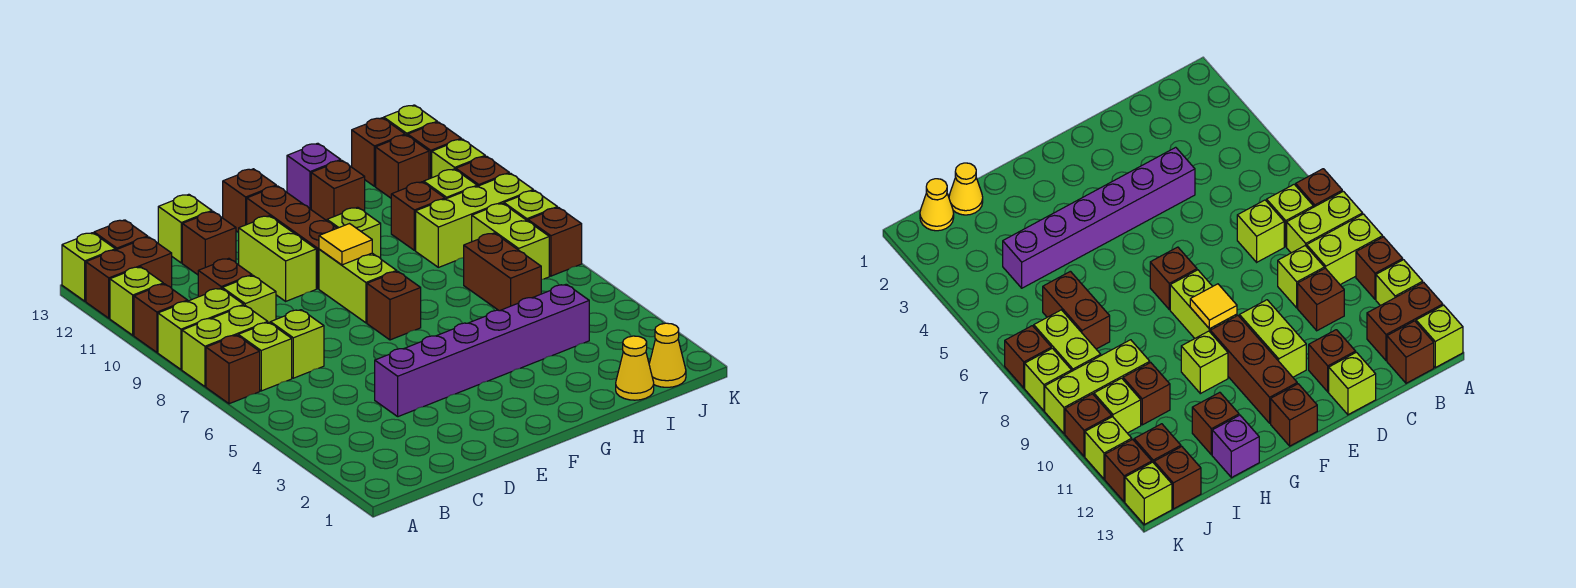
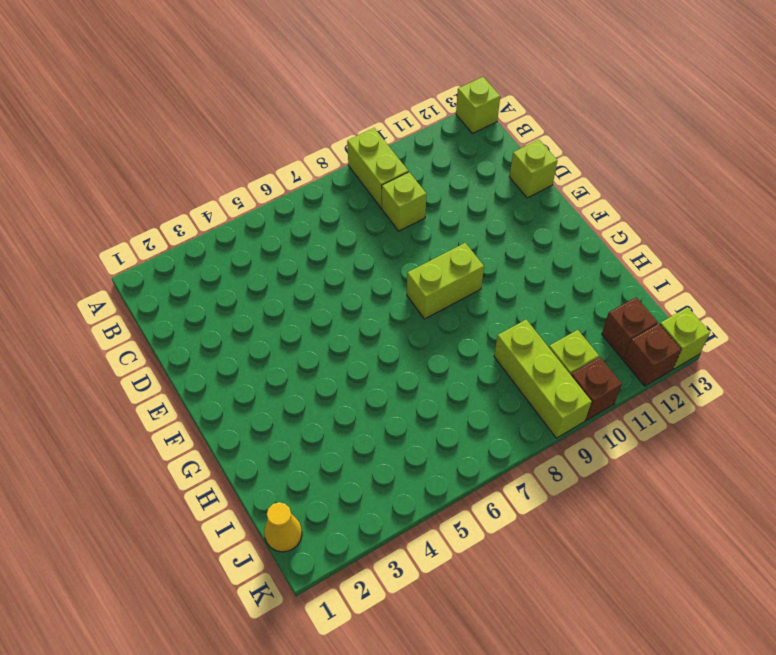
none -> brown 1x1 brick [206,335,260,404]
none -> lime 1x2 brick [182,305,268,387]
none -> brown 1x1 brick [134,284,188,352]
none -> lime 1x1 brick [110,267,163,335]

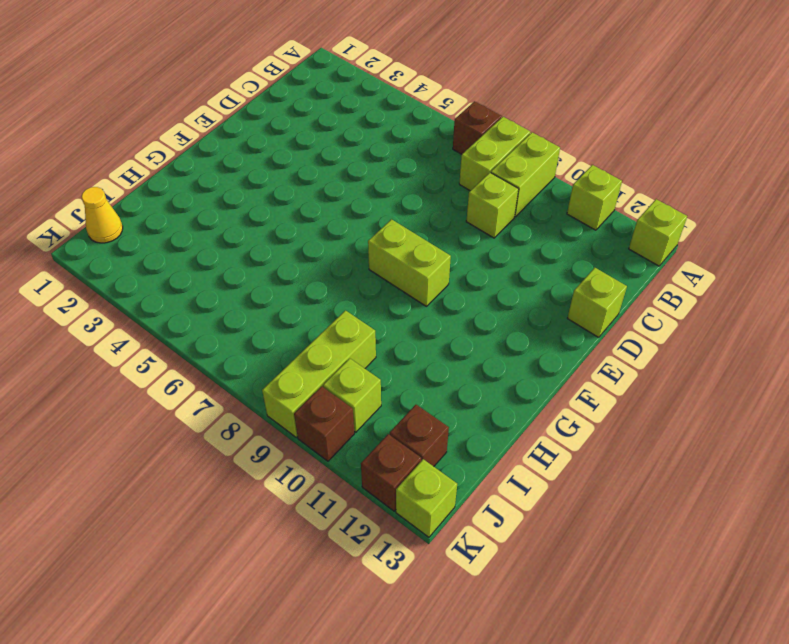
none -> brown 1x1 brick [134,284,188,352]
none -> brown 1x2 brick [86,237,172,318]
none -> lime 1x1 brick [238,322,292,391]
none -> brown 1x1 brick [94,220,148,250]

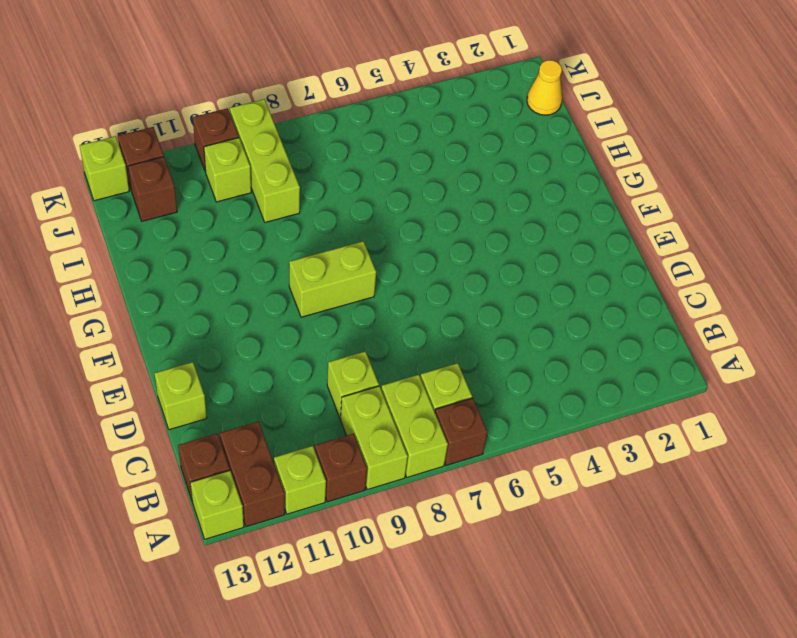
none -> lime 1x1 brick [270,310,324,378]
none -> brown 1x1 brick [198,258,252,297]
none -> purple 1x6 brick [375,284,589,417]
none -> brown 1x1 brick [182,212,236,275]

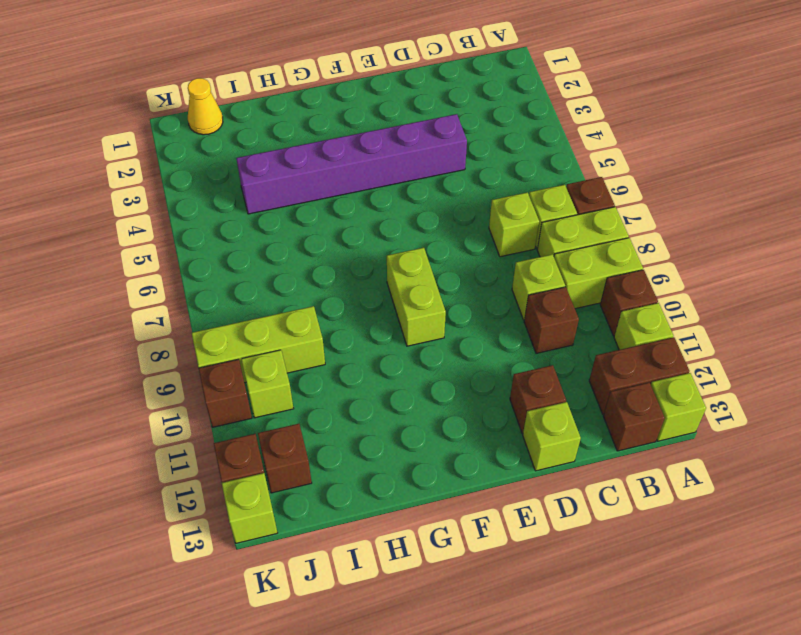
none -> lime 1x2 brick [239,216,316,301]
none -> brown 1x1 brick [367,271,421,340]
none -> brown 1x3 brick [247,186,337,289]
none -> brown 1x1 brick [223,169,276,233]

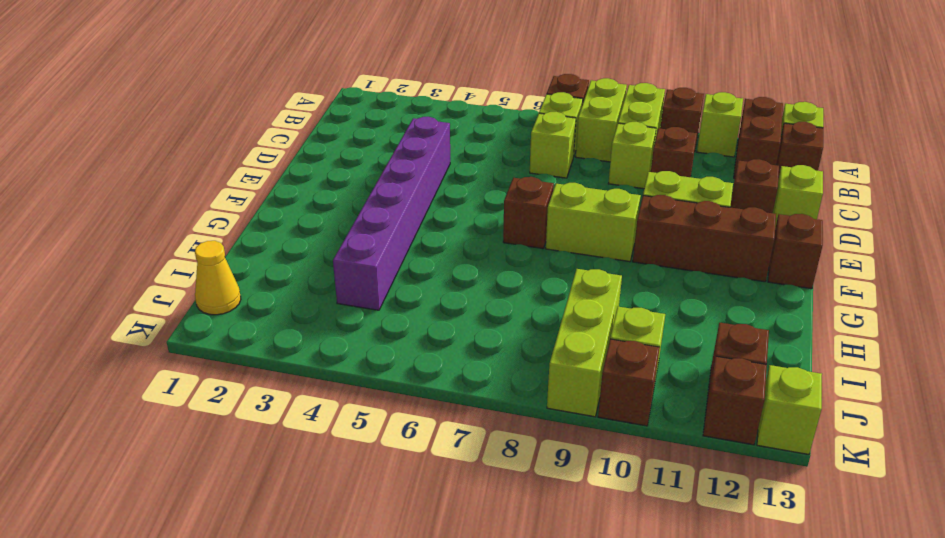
none -> lime 1x1 brick [327,207,381,259]
none -> brown 1x1 brick [311,160,365,221]
none -> purple 1x1 brick [287,143,341,209]
none -> yellow 1x1 cone [616,336,654,400]

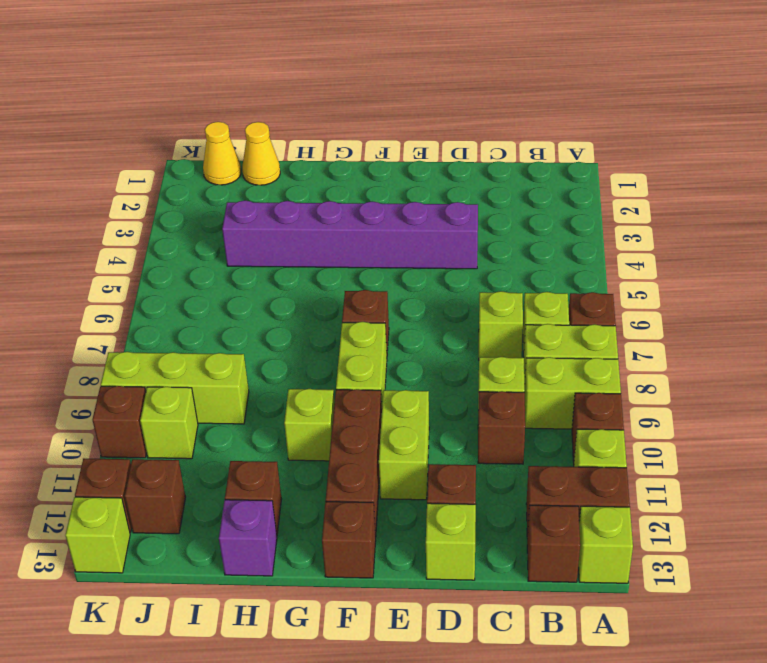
none -> brown 1x2 brick [464,233,541,311]
none -> brown 1x1 brick [391,182,445,250]
none -> lime 1x2 brick [472,203,549,280]
none -> brown 1x1 brick [352,118,405,186]

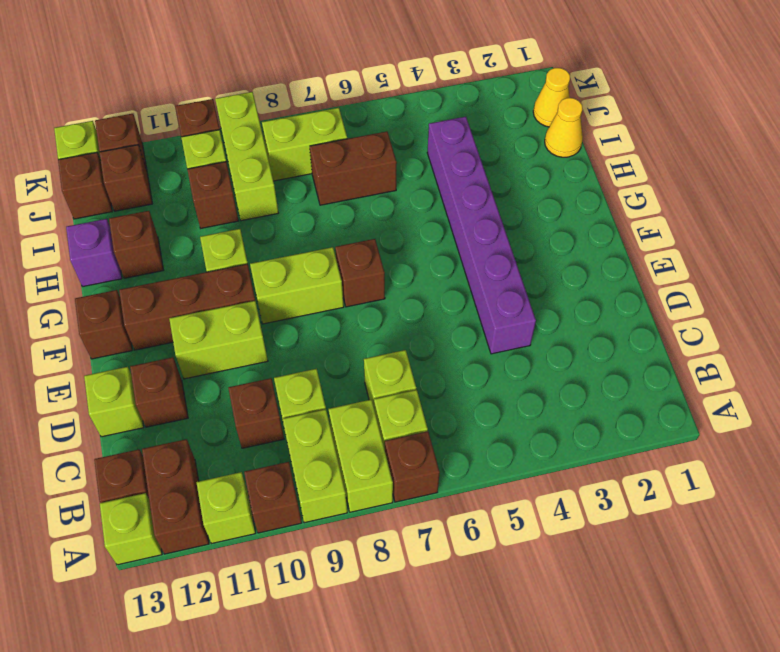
none -> brown 1x1 brick [528,208,582,276]
none -> lime 1x1 brick [504,191,557,221]
none -> lime 1x1 brick [432,139,485,178]
none -> yellow 1x1 tile [319,224,372,265]

